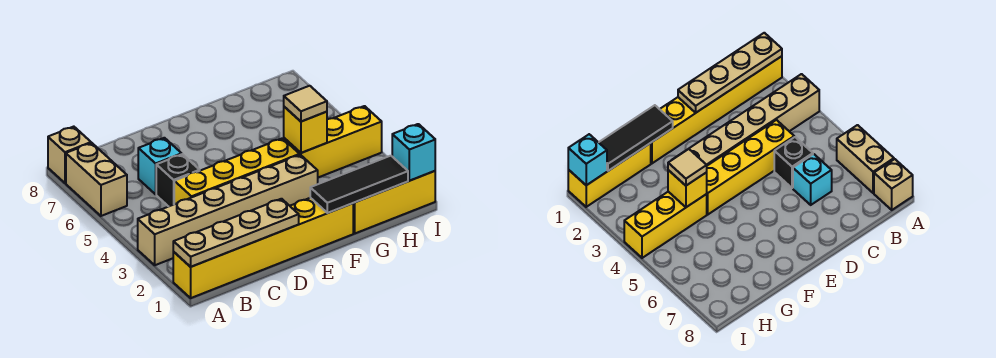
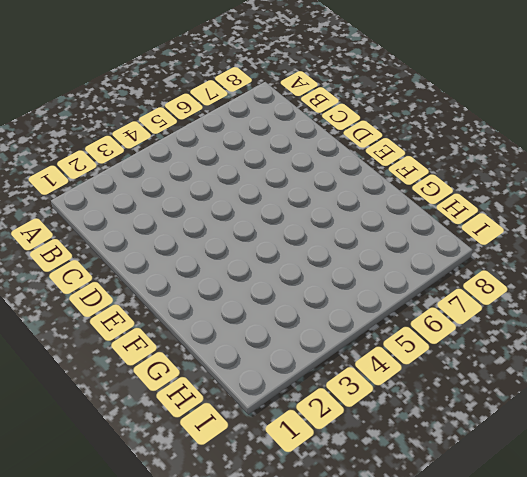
none -> yellow 1x6 brick [173,198,353,298]
none -> tan 1x6 brick [138,155,318,265]
none -> tan 1x2 brick [66,143,127,216]

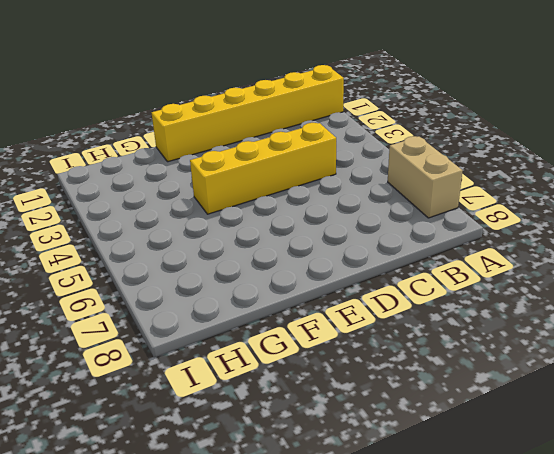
none -> tan 1x6 brick [138,155,318,265]
none -> tan 1x1 brick [48,127,91,183]
none -> black 1x1 brick [156,154,200,206]

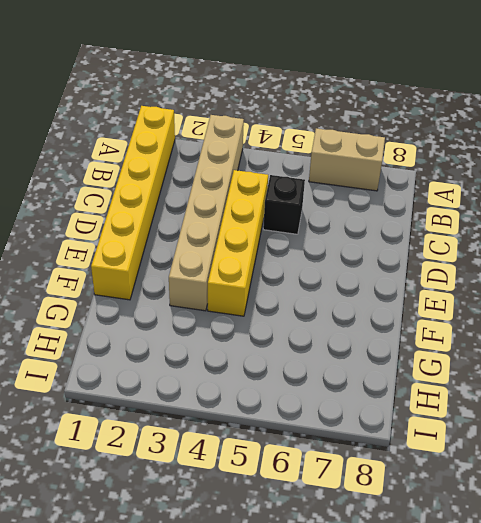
none -> tan 1x1 brick [48,127,91,183]
none -> cyan 1x1 brick [138,138,181,194]
none -> yellow 1x3 brick [353,171,435,233]

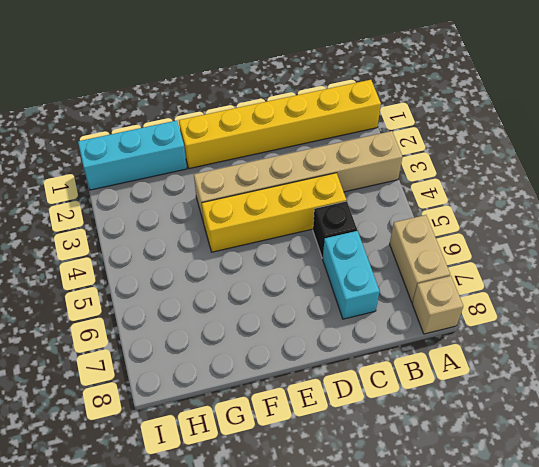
cyan 1x2 brick [323,231,380,319] -> cyan 1x1 brick [138,138,181,194]
cyan 1x3 brick [78,121,187,190] -> yellow 1x3 brick [353,171,435,233]
none -> yellow 1x3 brick [284,106,382,178]
none -> tan 1x4 plate [173,199,299,267]
none -> black 1x3 tile [310,156,408,213]

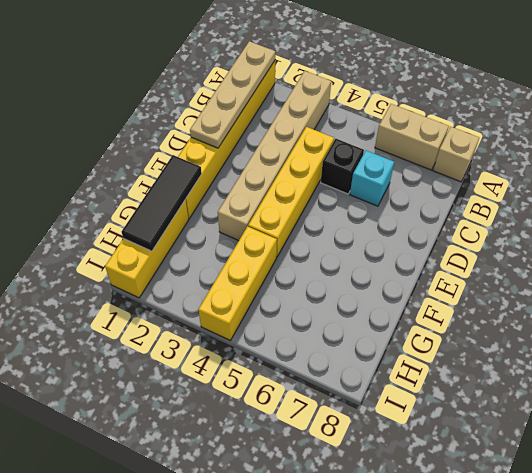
none -> yellow 1x1 brick [284,107,327,153]
none -> cyan 1x1 brick [392,124,435,181]
none -> tan 1x1 tile [284,86,327,122]

